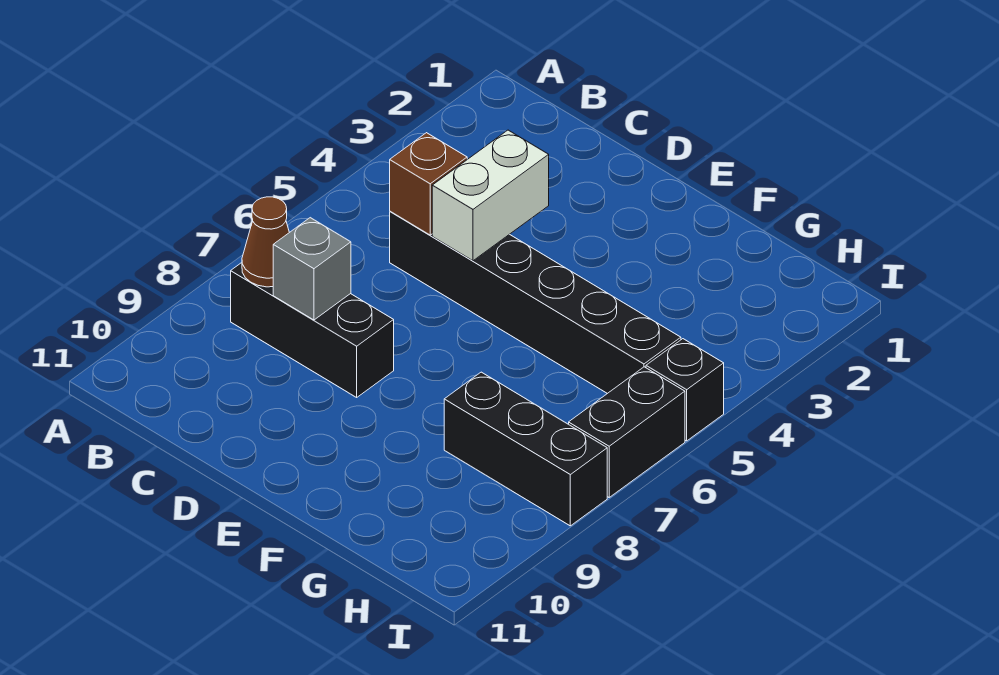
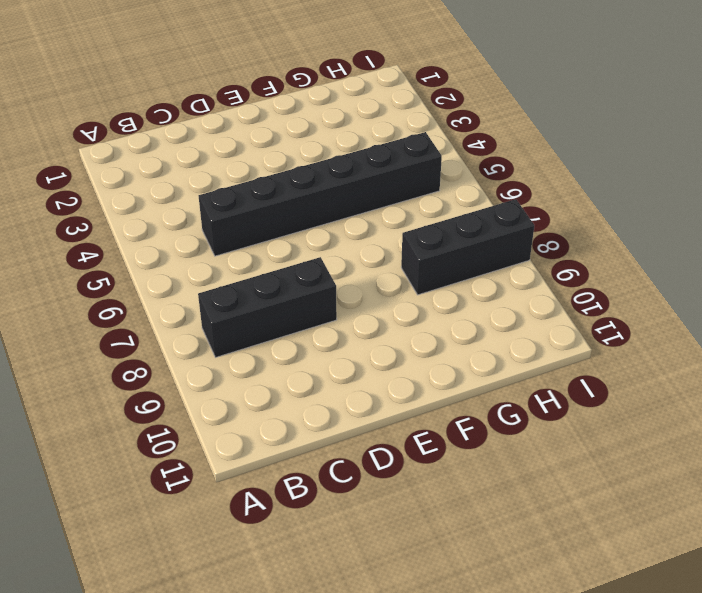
none -> black 1x1 brick [646,339,724,441]
none -> black 1x2 brick [569,367,685,497]

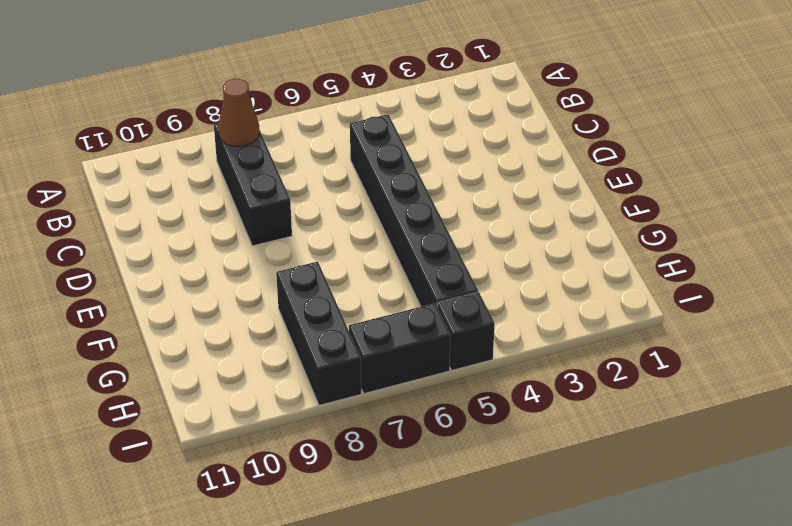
none -> brown 1x1 brick [390,133,467,235]
none -> grey 1x1 brick [273,218,351,320]

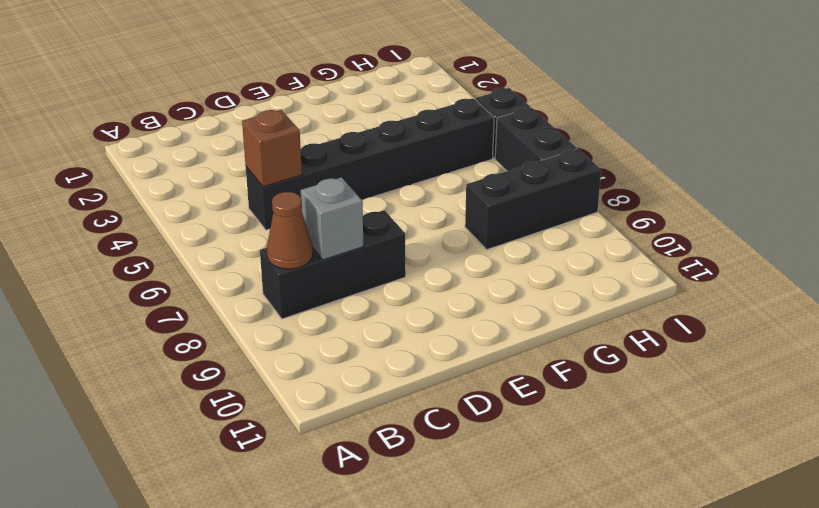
none -> white 1x2 brick [432,130,549,261]

